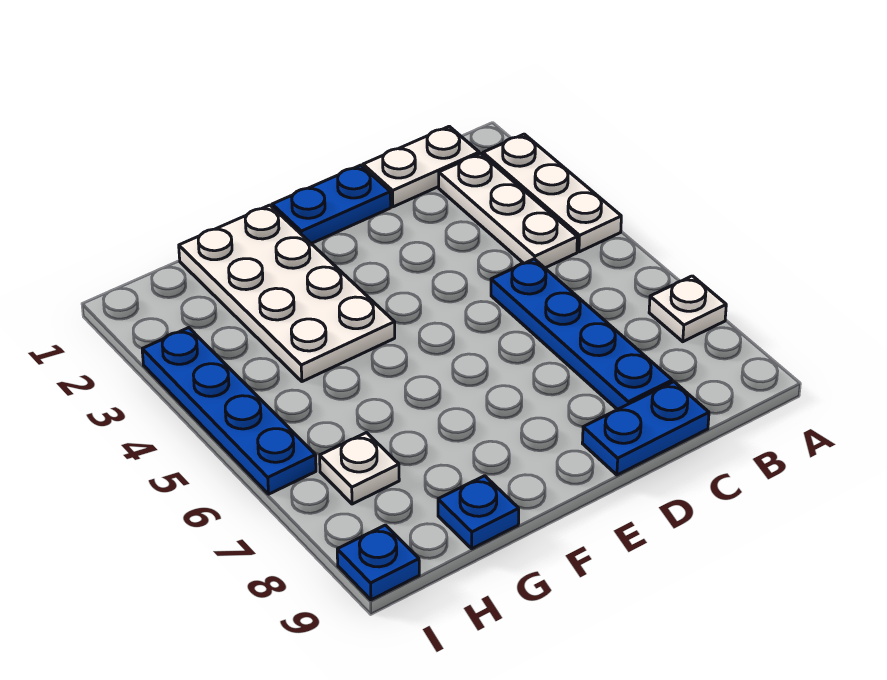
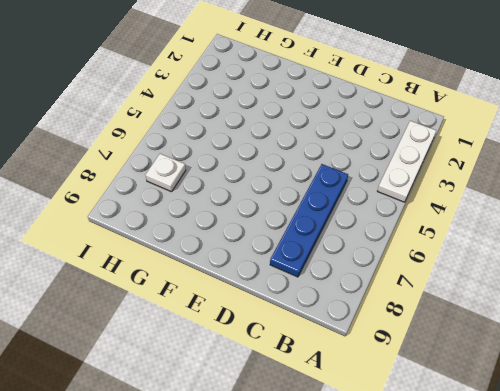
none -> white 1x1 plate [649,276,726,342]
none -> white 1x2 plate [363,126,479,207]
none -> white 1x3 plate [439,153,577,268]

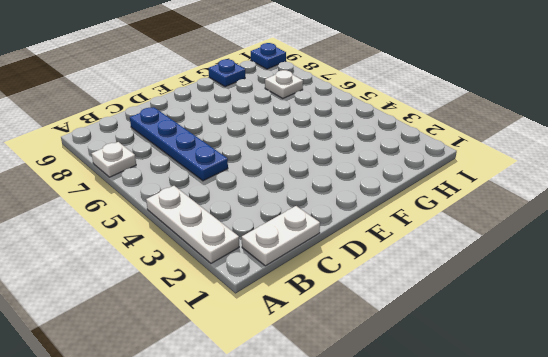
none -> white 1x3 plate [439,153,577,268]
none -> blue 1x2 plate [582,382,709,475]
none -> blue 1x2 plate [272,165,391,244]

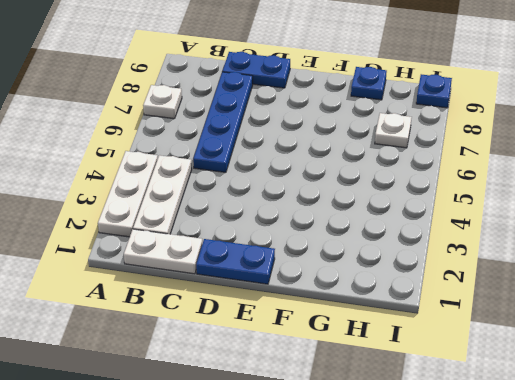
none -> white 2x4 plate [179,205,395,382]
none -> blue 1x4 plate [142,328,316,494]

